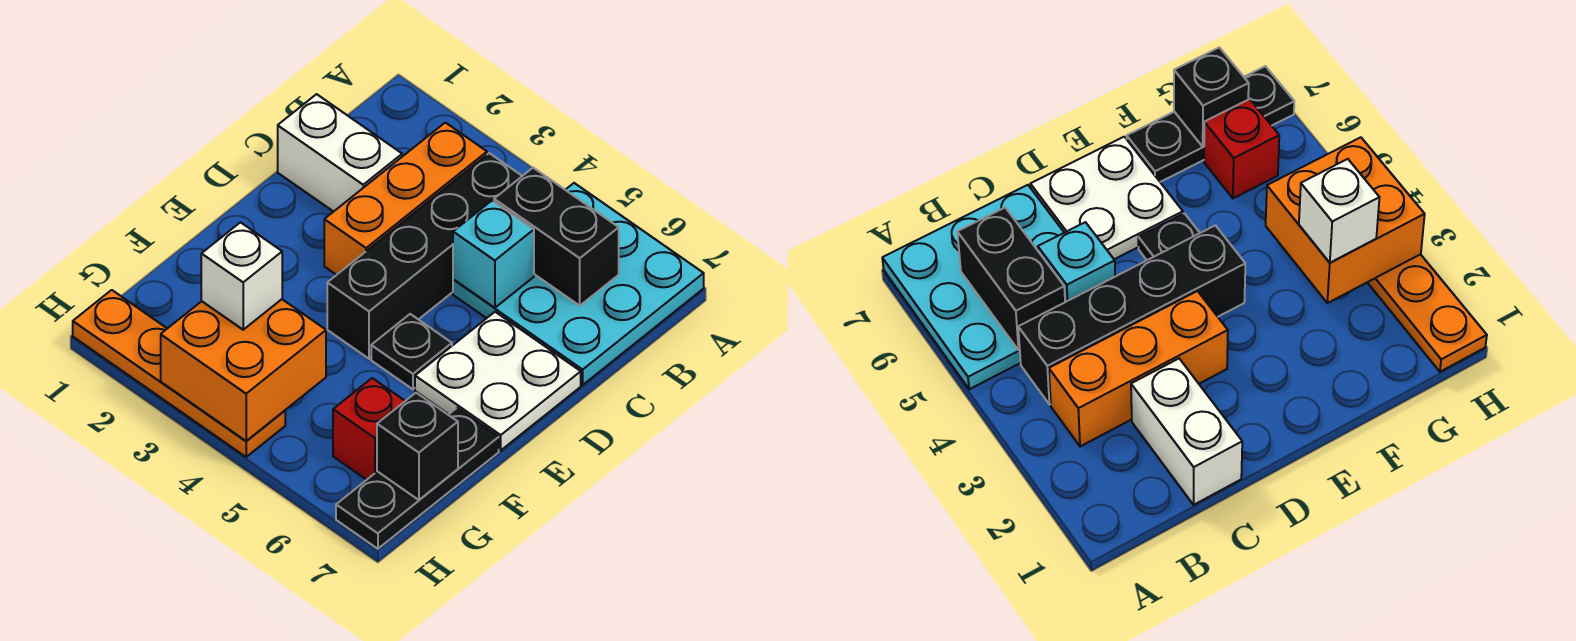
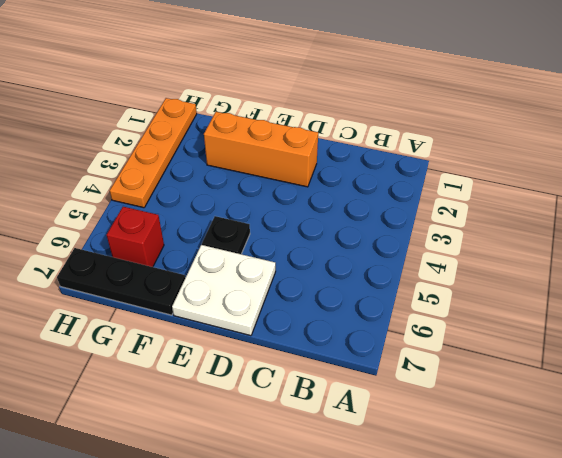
orange 1x3 brick [204,112,318,187] -> orange 1x3 brick moved to [324,123,487,275]
none -> cyan 3x3 plate [453,183,704,385]
none -> black 1x4 brick [327,153,522,359]
none -> white 1x2 brick [278,94,402,212]

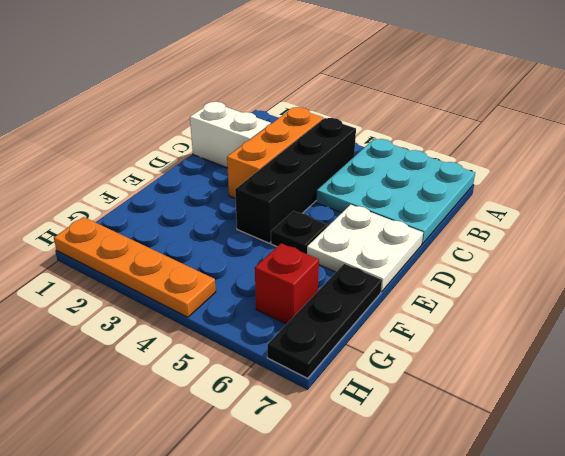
none -> black 1x2 brick [494,168,619,306]
none -> cyan 1x1 brick [453,201,534,308]
none -> orange 2x2 brick [161,299,326,441]

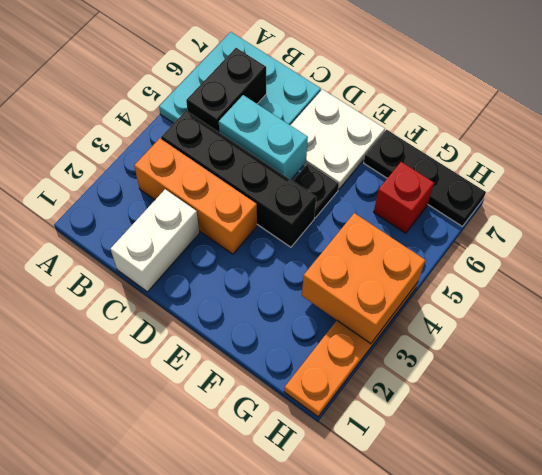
cyan 1x2 brick [219,95,308,180] -> cyan 1x1 brick [453,201,534,308]
none -> black 1x1 brick [377,393,458,500]
none -> white 1x1 brick [201,222,282,330]

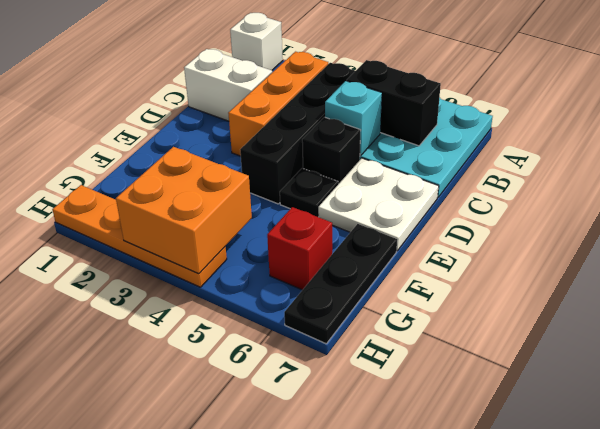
white 1x1 brick [230,13,283,70] -> white 1x1 brick moved to [201,222,282,330]
black 1x1 brick [302,117,361,184] -> black 1x1 brick moved to [377,393,458,500]

